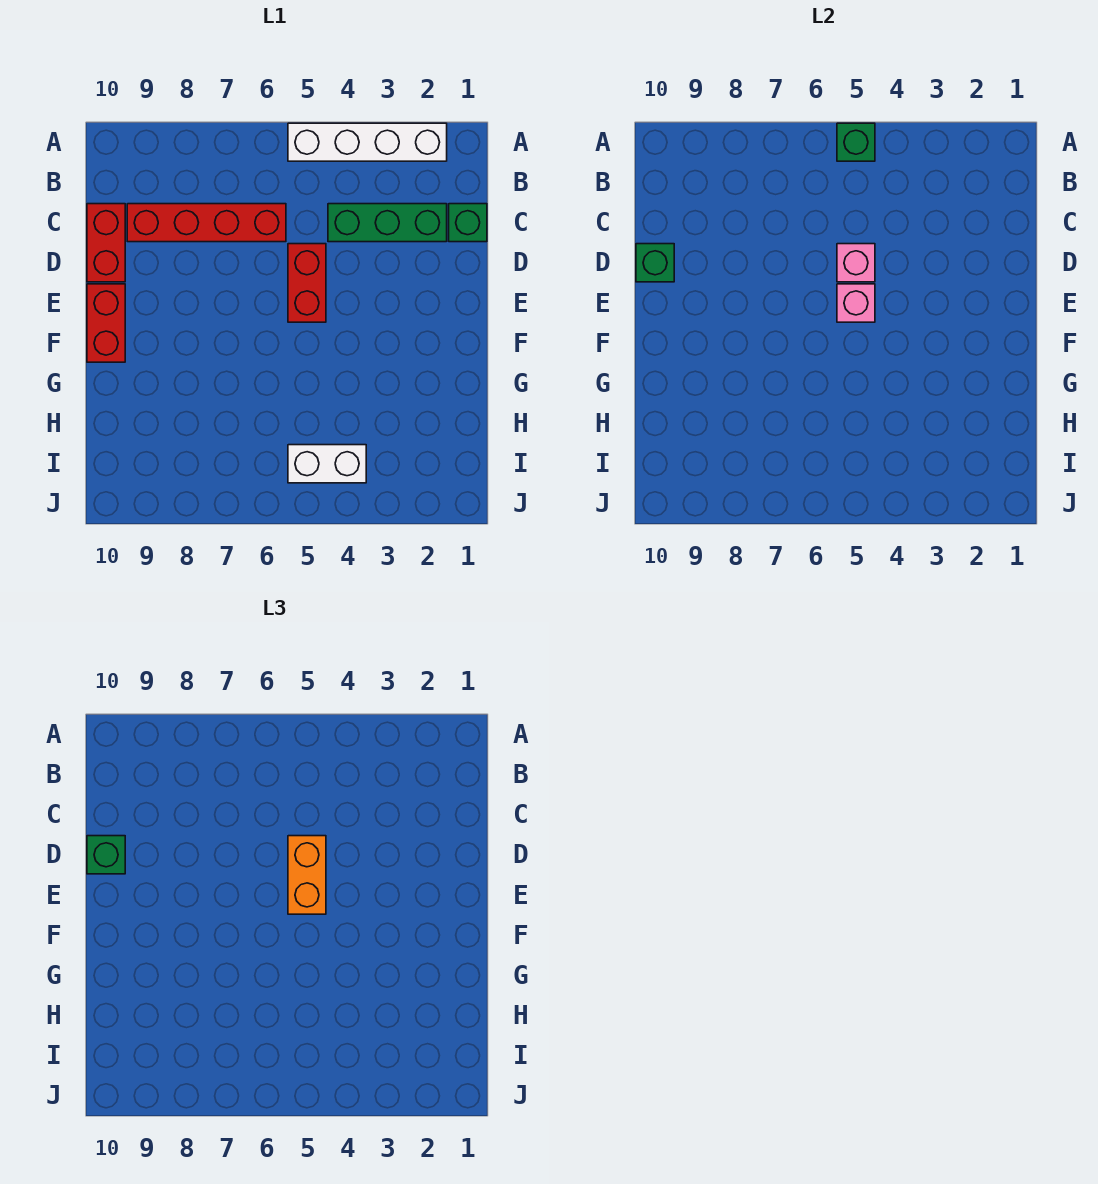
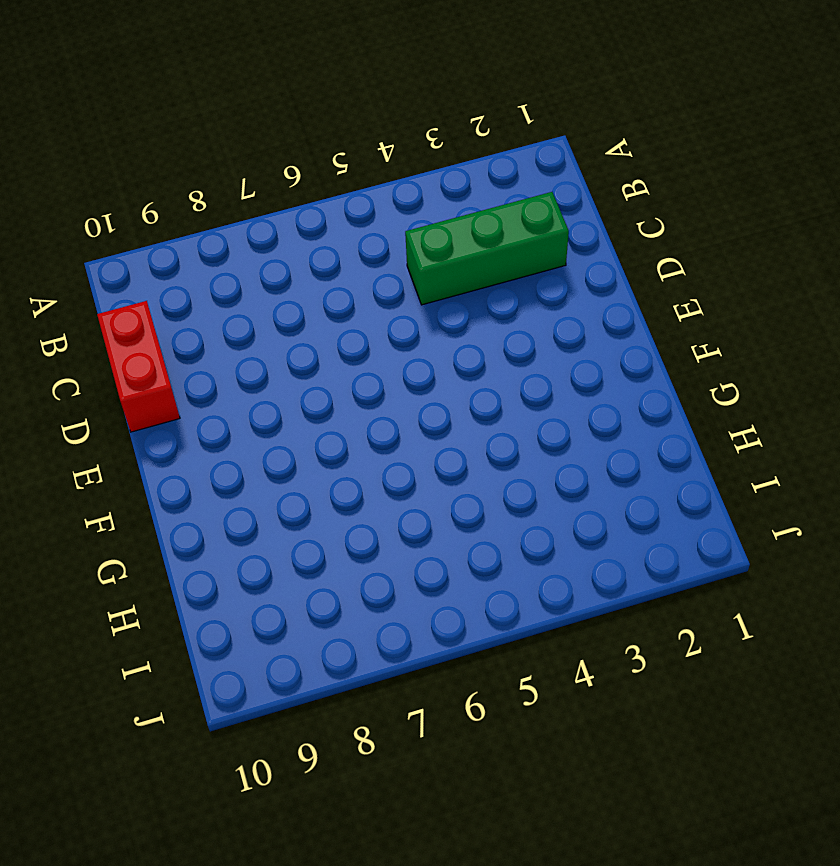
none -> white 1x4 brick [288,123,447,161]
none -> green 1x1 brick [449,204,487,242]
none -> red 1x4 brick [127,204,286,242]

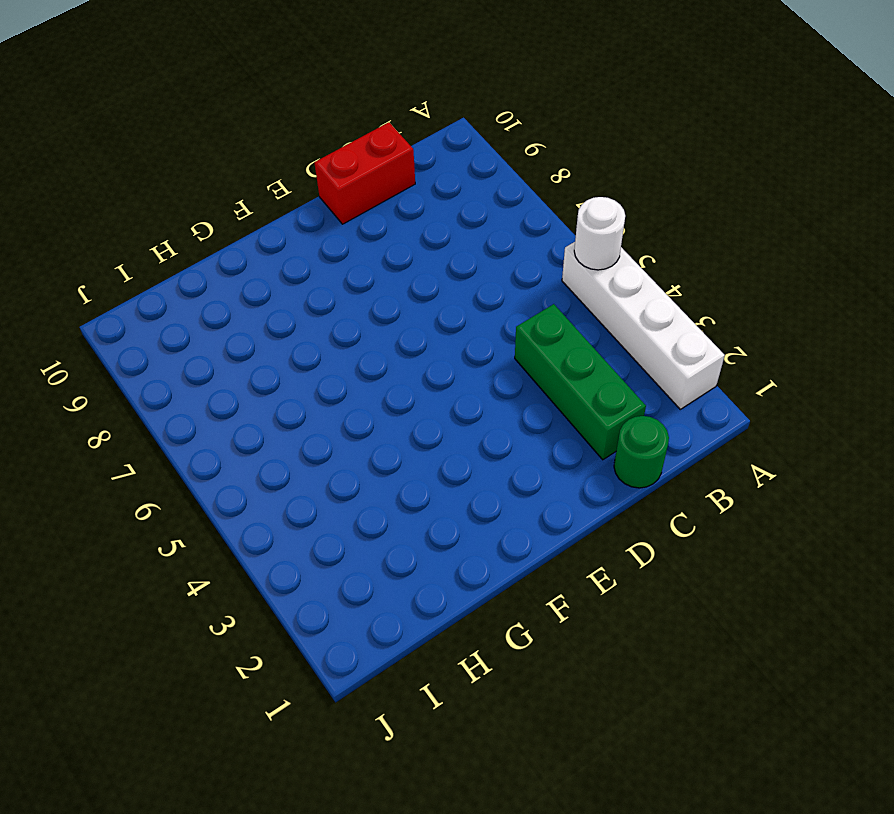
white 1x1 round brick [574,197,625,270] -> green 1x1 brick [837,123,875,161]
green 1x1 round brick [614,416,669,488] -> green 1x1 brick [449,204,487,242]
none -> red 1x4 brick [127,204,286,242]
none -> red 1x2 brick [288,244,326,322]
none -> red 1x2 brick [87,284,125,362]

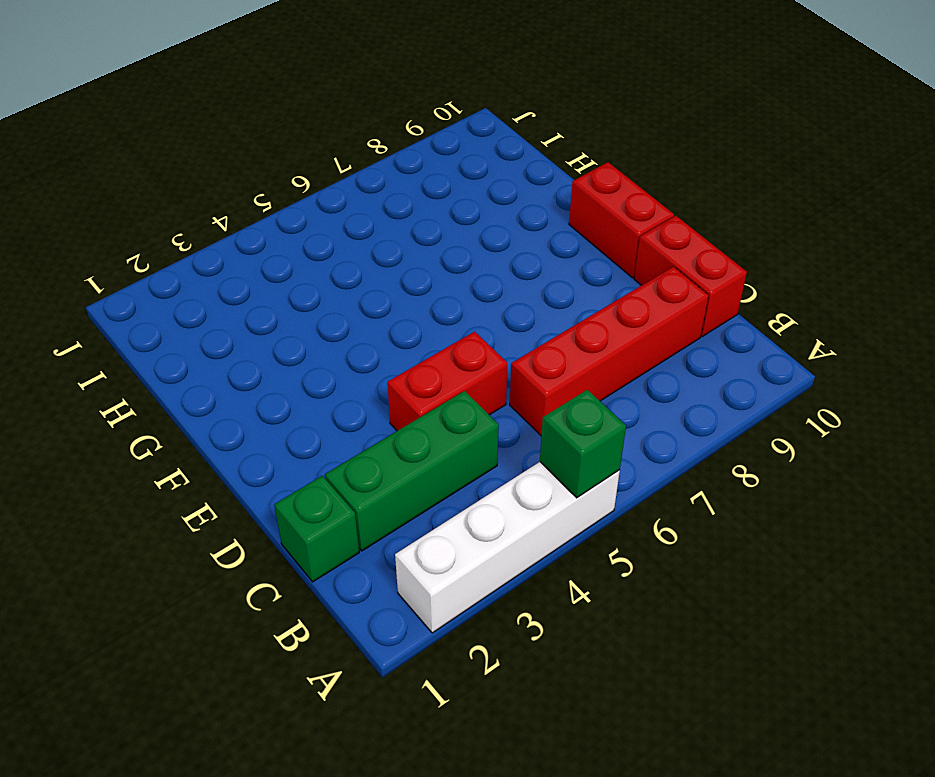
red 1x2 brick [387,332,507,431] -> red 1x2 brick turned to [288,244,326,322]
none -> white 1x2 brick [288,445,366,483]
none -> pink 1x1 brick [837,244,875,282]
none -> green 1x1 brick [636,244,674,282]

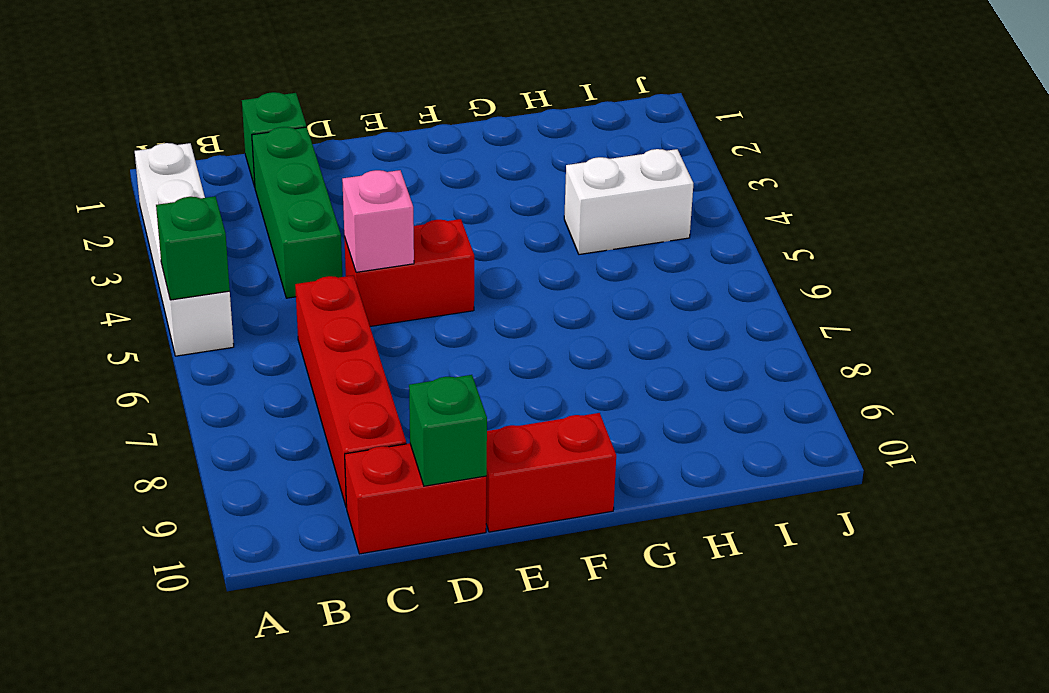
white 1x2 brick [564,149,693,254] -> white 1x2 brick turned to [288,445,366,483]
none -> pink 1x1 brick [837,284,875,322]
none -> orange 1x2 brick [288,836,326,914]
none -> green 1x1 brick [87,836,125,874]

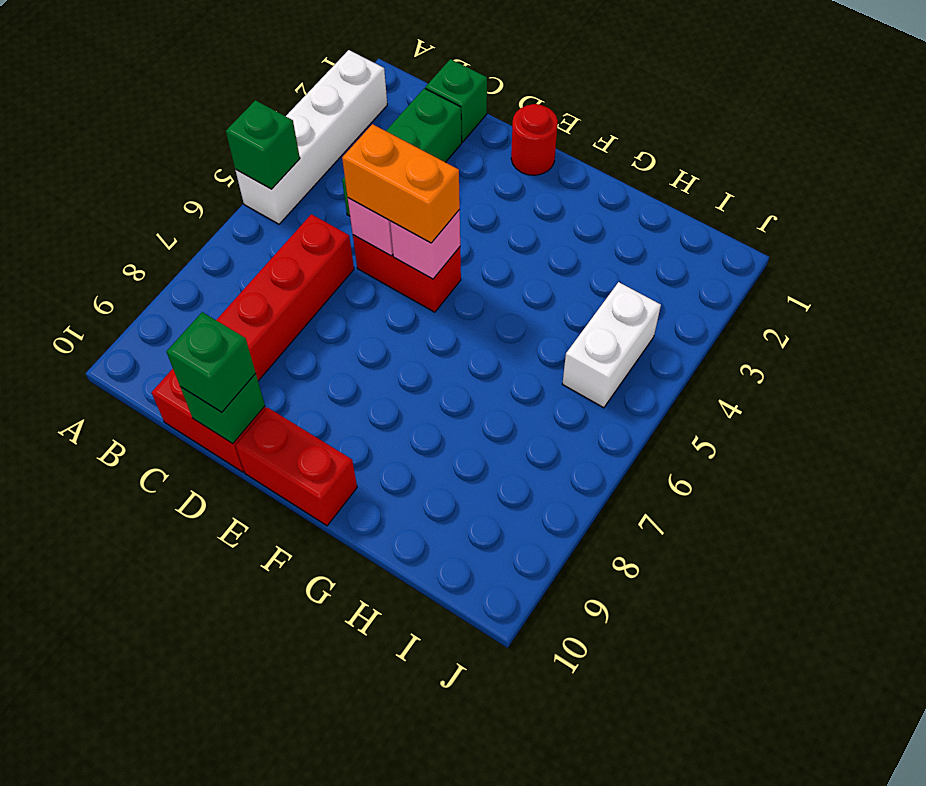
red 1x1 round brick [511,104,558,175] -> none

